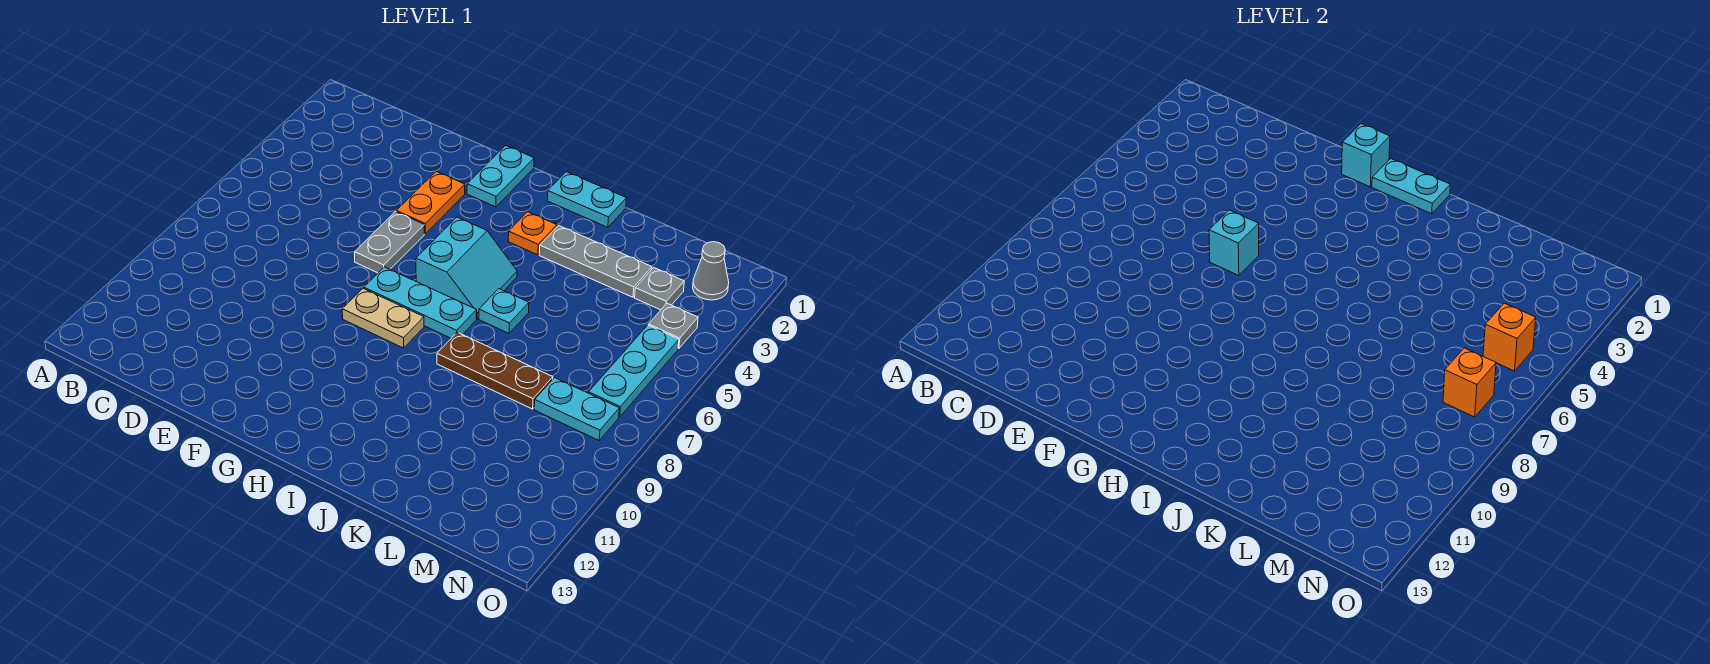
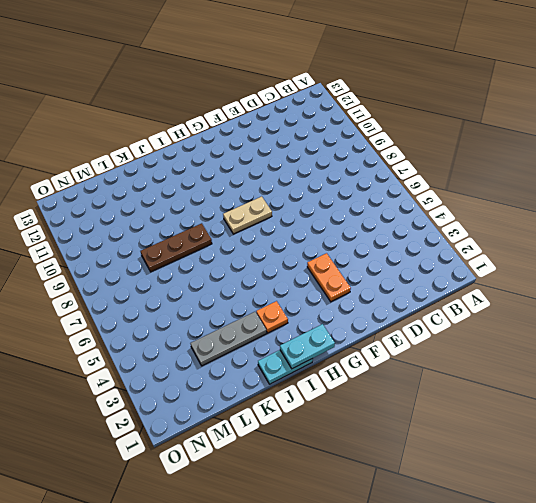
none -> grey 1x2 plate [355,212,424,273]
none -> cyan 1x2 plate [467,146,534,207]
none -> cyan 1x3 plate [364,267,477,338]

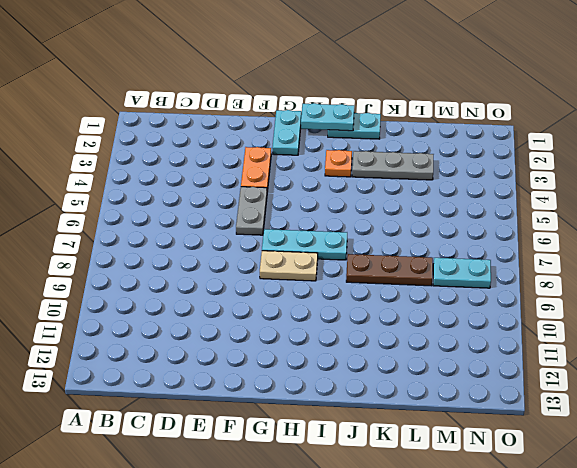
none -> cyan 2x2 slope [416,217,517,319]
none -> cyan 1x1 plate [479,289,529,333]
none -> grey 1x1 plate [635,268,684,310]

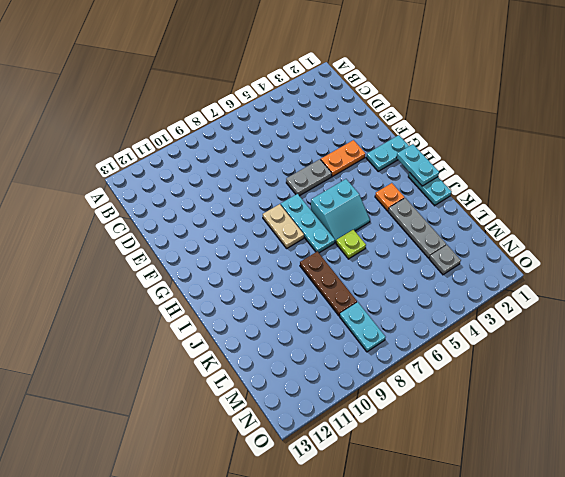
lime 1x1 plate [336,230,366,259] -> cyan 1x1 plate [479,289,529,333]
none -> grey 1x1 cone [693,242,729,300]
none -> grey 1x1 plate [648,303,698,349]
none -> cyan 1x3 plate [589,325,679,417]

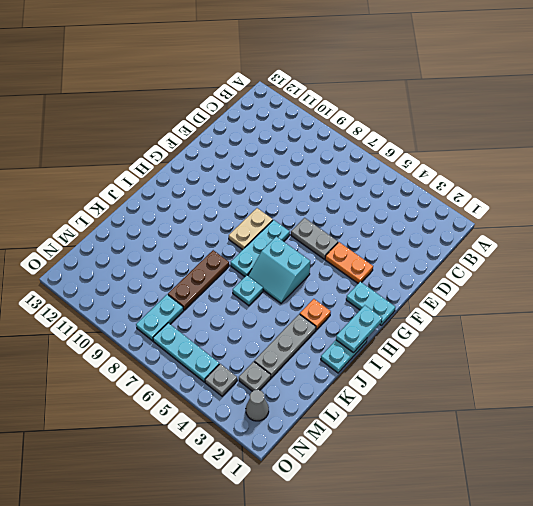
none -> cyan 1x1 brick [1209,210,1259,276]
none -> cyan 1x1 brick [1342,124,1390,187]
none -> orange 1x1 brick [1483,303,1536,371]

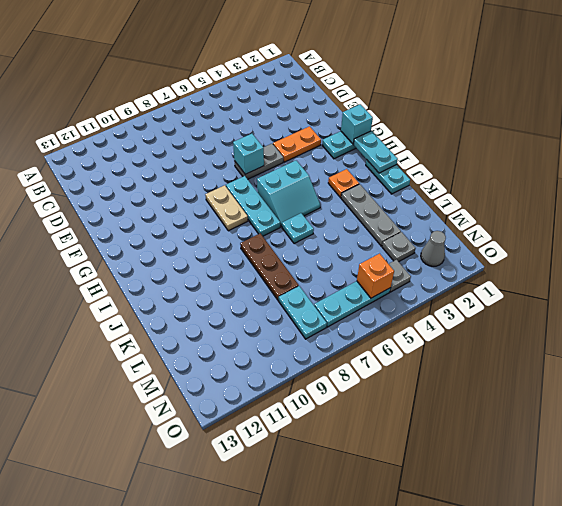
none -> orange 1x1 brick [1443,348,1496,417]

